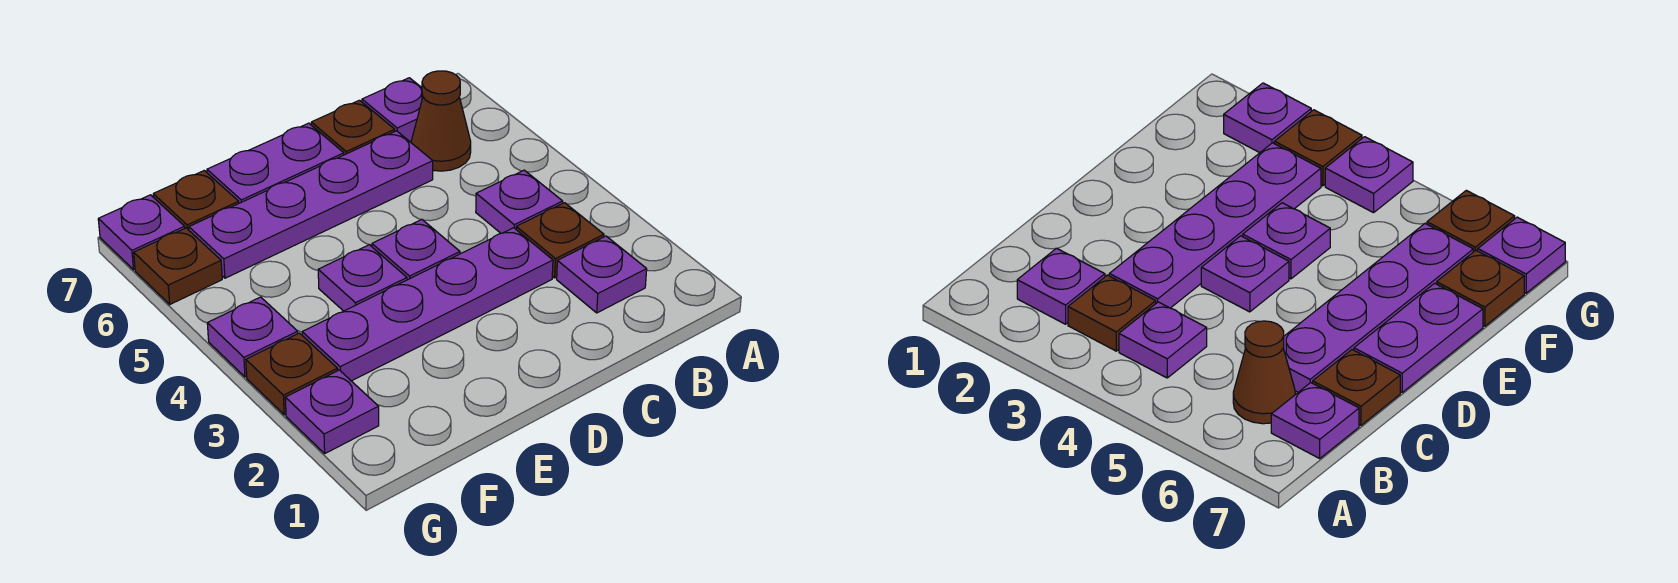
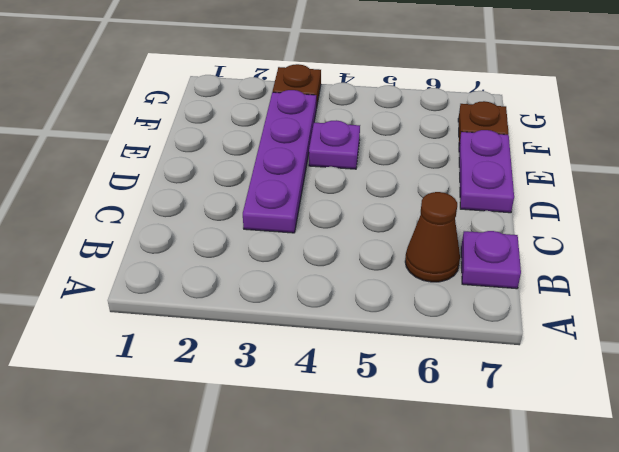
none -> purple 1x1 plate [557,236,647,313]
none -> brown 1x1 plate [516,203,604,278]
none -> purple 1x1 plate [476,170,563,233]

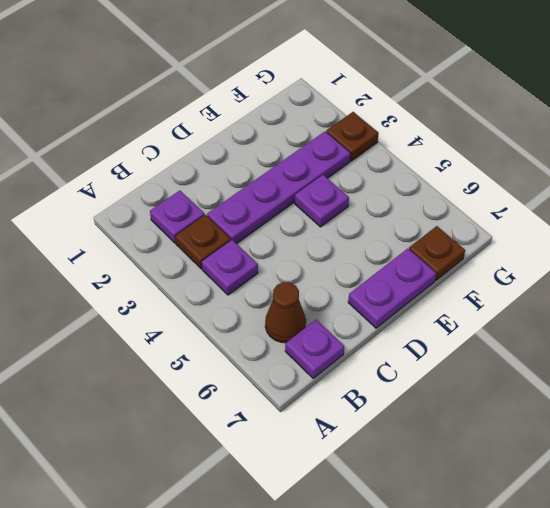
none -> purple 1x4 plate [189,131,433,278]
none -> brown 1x1 plate [311,100,395,155]
none -> purple 1x1 plate [372,220,460,280]

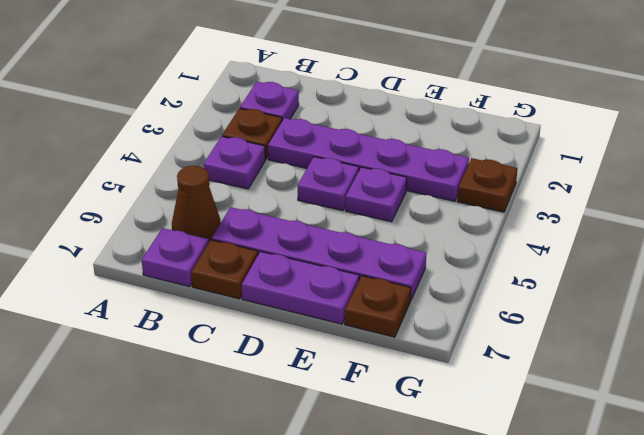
none -> purple 1x1 plate [285,370,379,453]
none -> purple 1x1 plate [207,297,298,377]
none -> brown 1x1 plate [134,228,222,304]

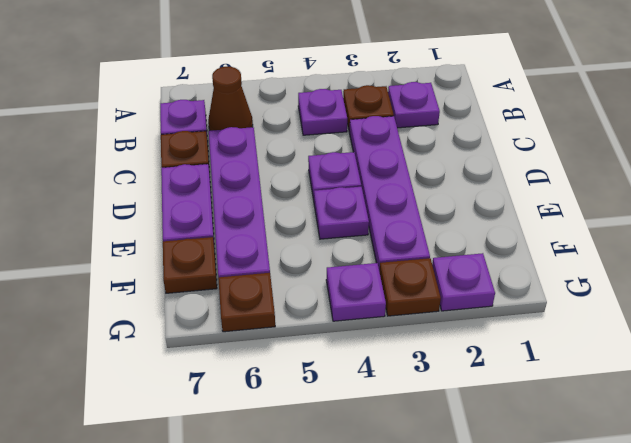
none -> purple 1x1 plate [98,195,185,270]

